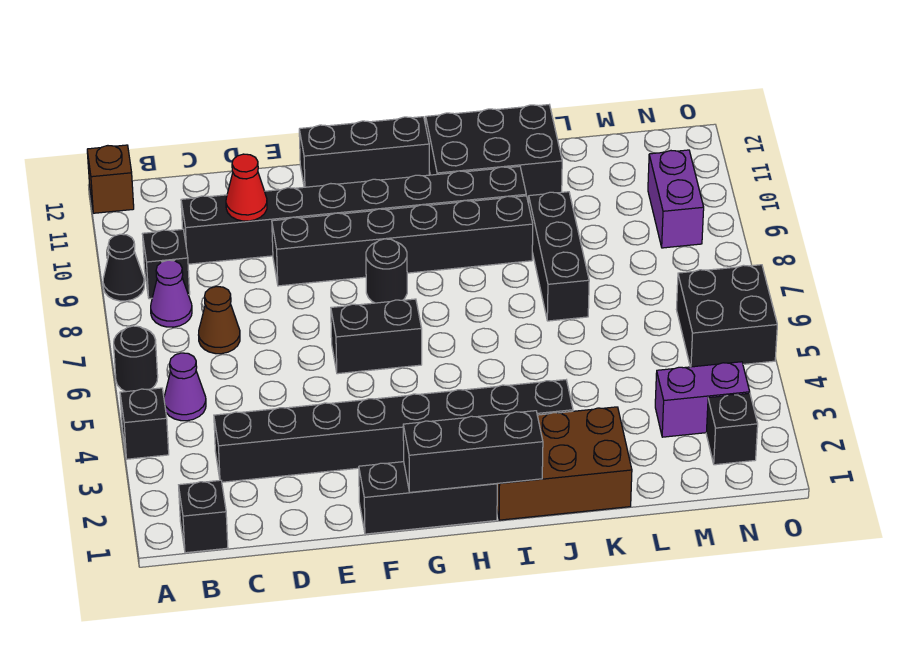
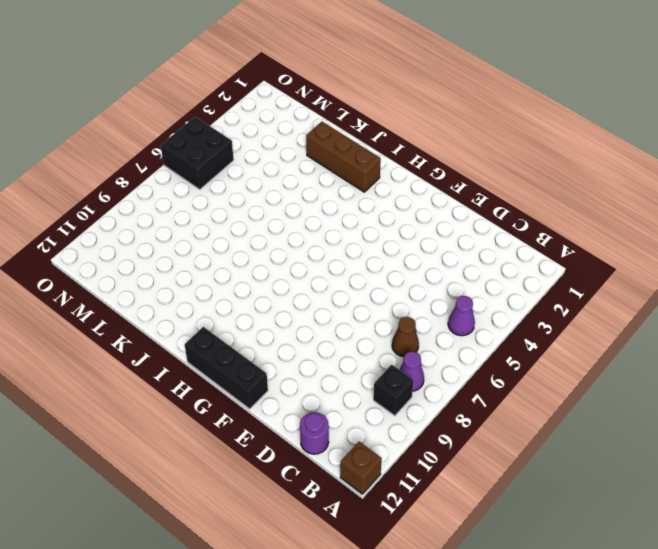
purple 1x1 round brick [300,412,329,454] -> none
brown 1x3 brick [306,122,381,192] -> brown 2x3 brick [497,407,632,520]
none -> black 1x1 brick [120,388,169,459]
none -> black 1x1 round brick [114,326,158,392]
none -> black 1x1 cone [103,234,144,301]

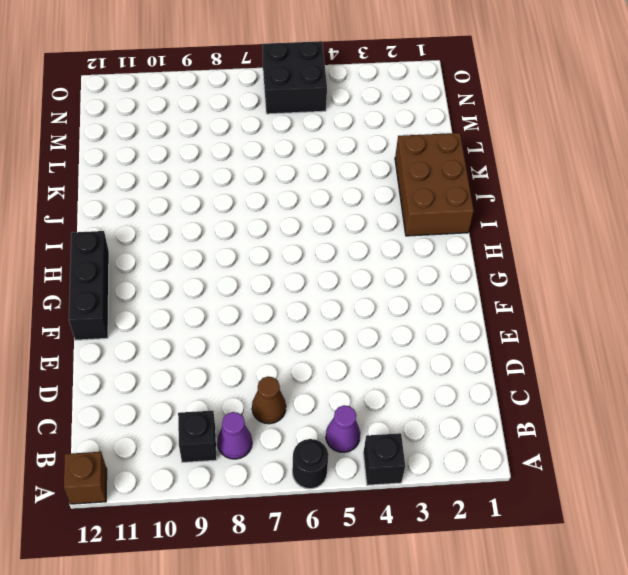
none -> black 1x1 cone [103,234,144,301]
none -> black 1x1 brick [179,480,228,553]
none -> black 1x8 brick [214,380,573,482]

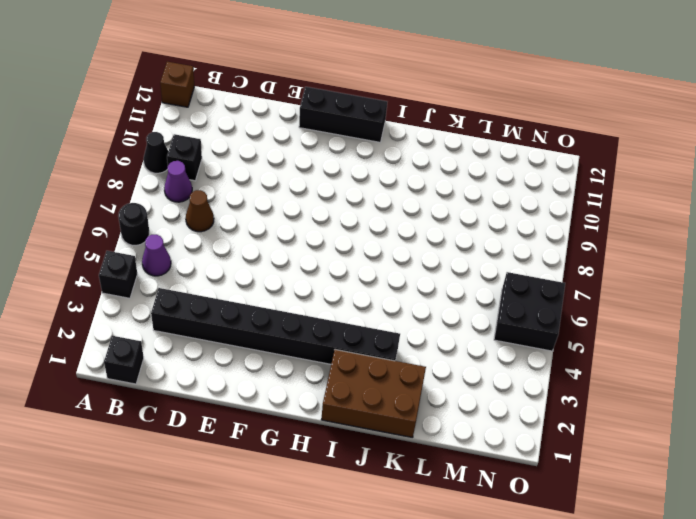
none -> black 1x8 brick [181,166,526,264]
none -> black 1x6 brick [272,196,533,286]
none -> black 1x3 brick [359,462,497,534]

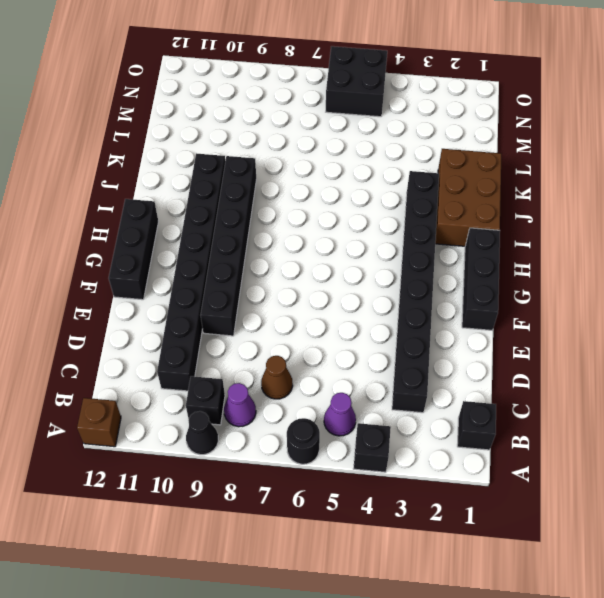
none -> black 1x2 brick [331,299,422,374]
none -> black 1x1 round brick [366,239,407,303]
none -> black 2x3 brick [426,105,562,201]

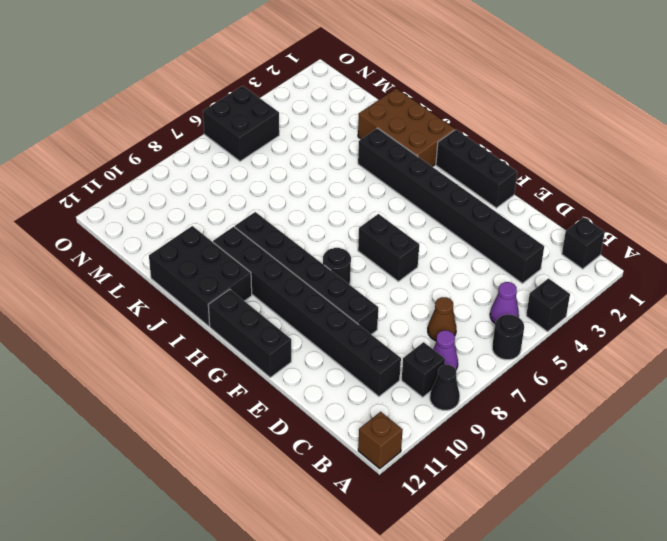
none -> black 1x3 brick [529,192,589,321]
none -> purple 1x2 brick [655,362,750,437]
none -> black 1x1 brick [706,393,758,465]

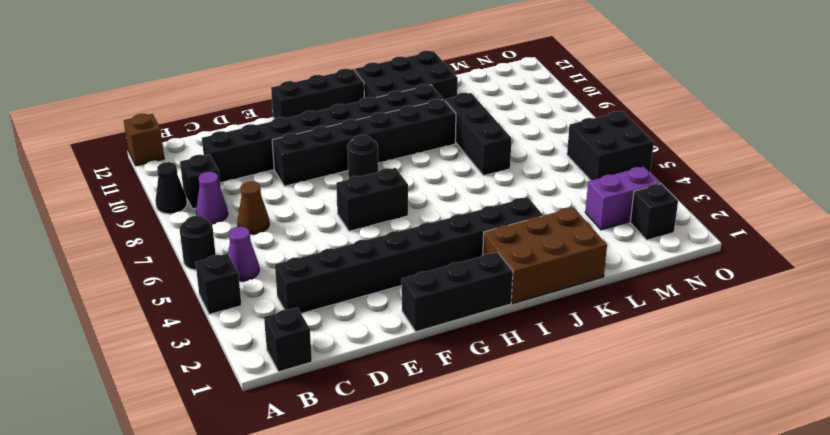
none -> purple 1x2 brick [648,150,704,248]
none -> red 1x1 cone [226,154,267,221]
none -> black 1x3 brick [403,411,543,492]

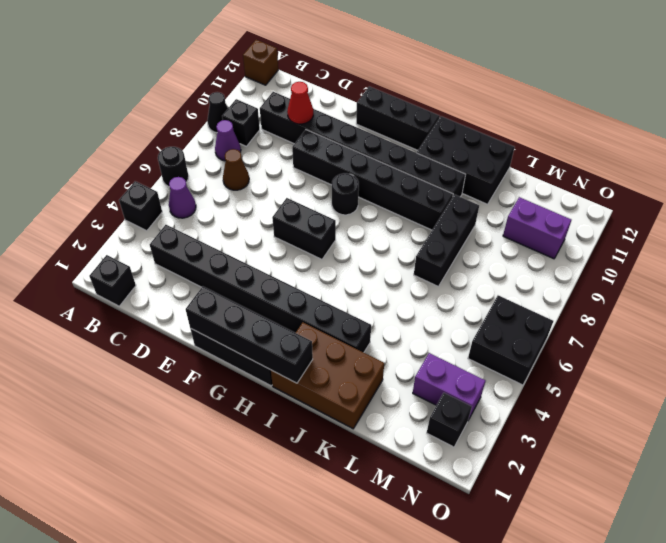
black 1x4 brick [186,287,313,383] -> black 1x3 brick [403,411,543,492]
purple 1x2 brick [503,197,571,259] -> purple 1x2 brick turned to [648,150,704,248]

